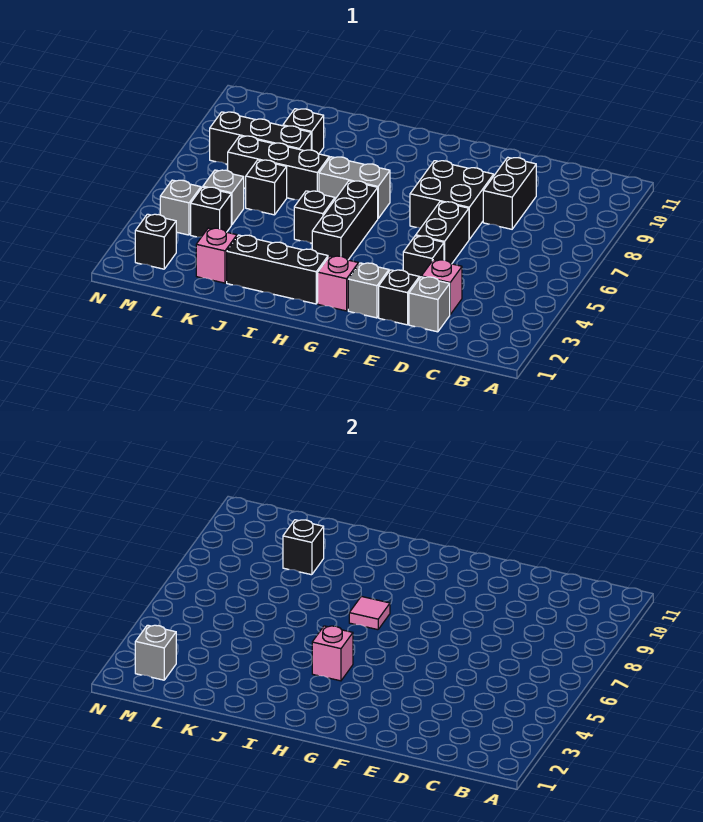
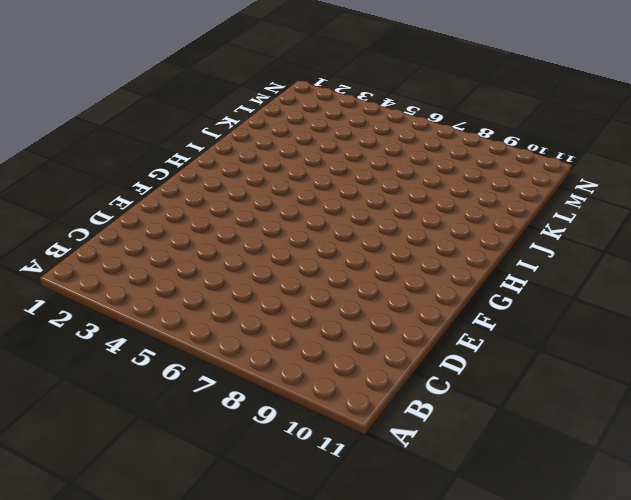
none -> grey 1x1 brick [409,277,450,332]
none -> pink 1x1 brick [421,260,462,314]
none -> black 1x2 brick [483,157,536,229]

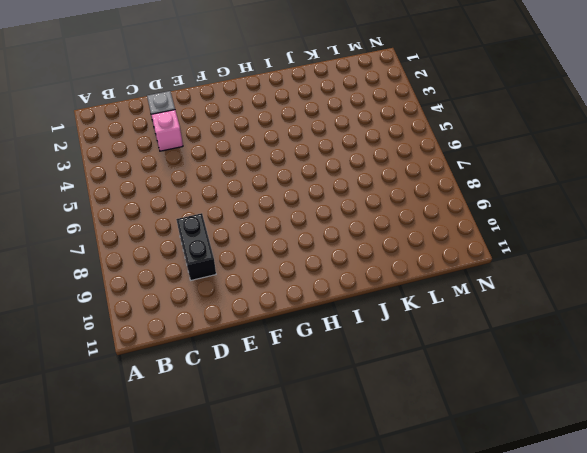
none -> black 1x1 brick [379,270,419,325]
none -> black 1x1 brick [403,236,444,278]
none -> black 1x2 brick [416,202,469,264]

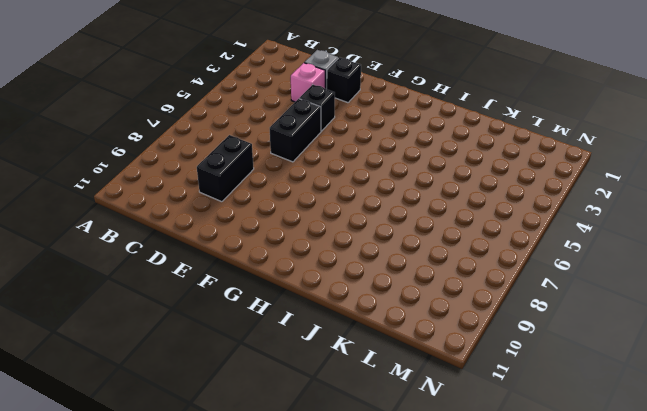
none -> black 2x2 brick [410,161,494,239]
none -> grey 1x1 brick [348,263,389,318]
none -> pink 1x1 brick [318,256,359,311]

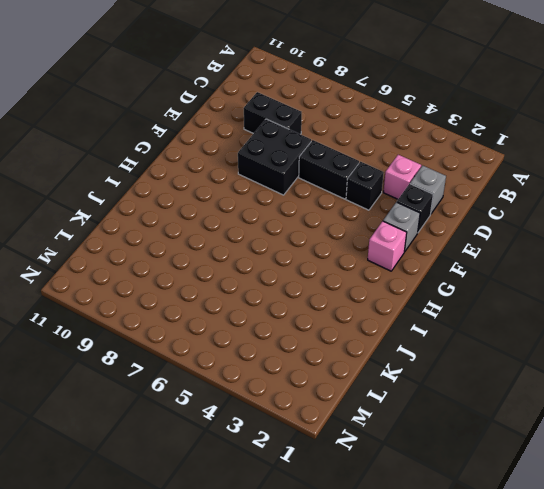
none -> black 1x3 brick [227,235,328,304]
none -> black 1x3 brick [312,181,378,260]
none -> grey 1x2 brick [319,157,390,218]

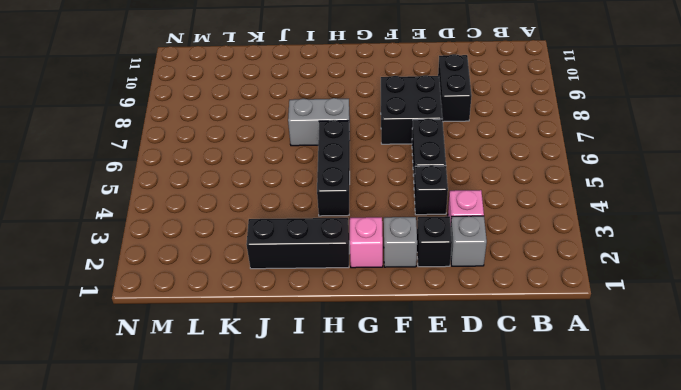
none -> black 1x1 brick [294,191,335,243]
none -> black 1x3 brick [228,136,329,200]
none -> pink 1x1 brick [196,228,237,283]

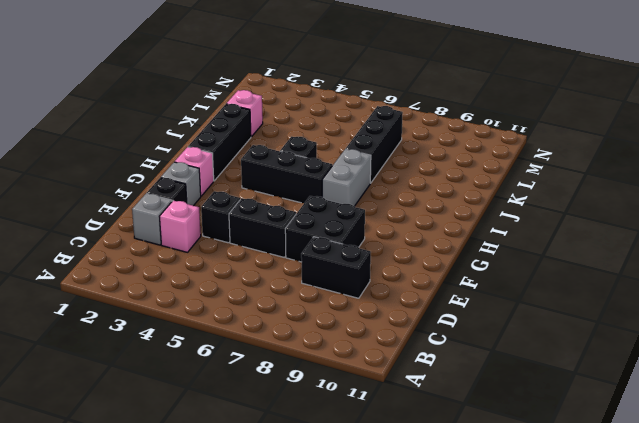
none -> black 1x1 brick [246,160,287,215]
none -> black 1x3 brick [210,112,311,164]
none -> black 1x1 brick [283,109,324,154]

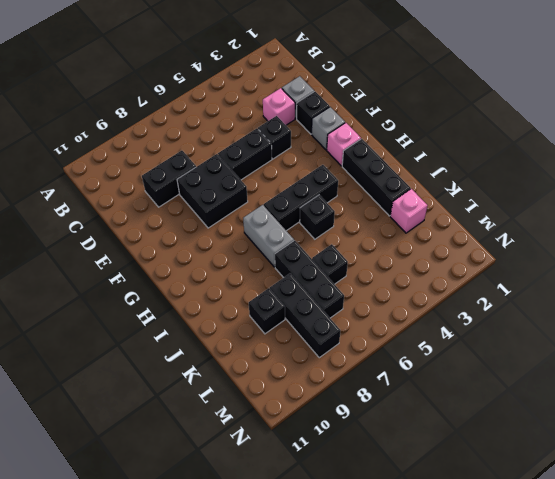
none -> black 1x1 brick [191,187,231,237]
none -> grey 1x1 brick [203,170,244,225]
none -> black 1x1 brick [135,214,176,269]

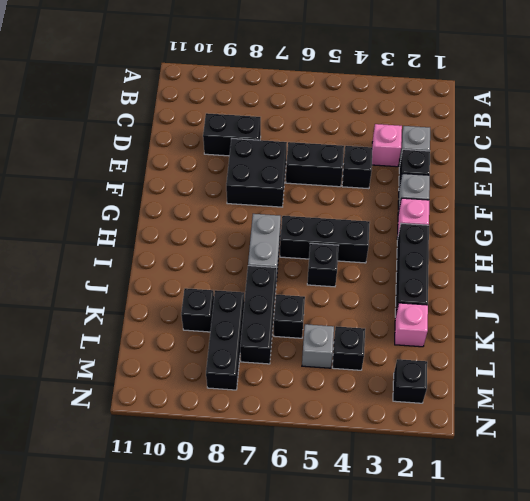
none -> grey 1x1 brick [160,180,201,235]
none -> pink 1x1 brick [312,626,353,681]
none -> pink 1x1 tile [349,596,390,630]

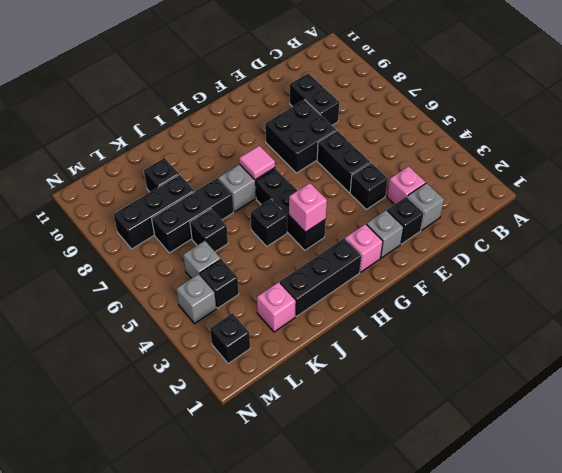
none -> black 1x1 brick [283,520,324,575]
none -> grey 1x1 brick [135,625,176,680]

